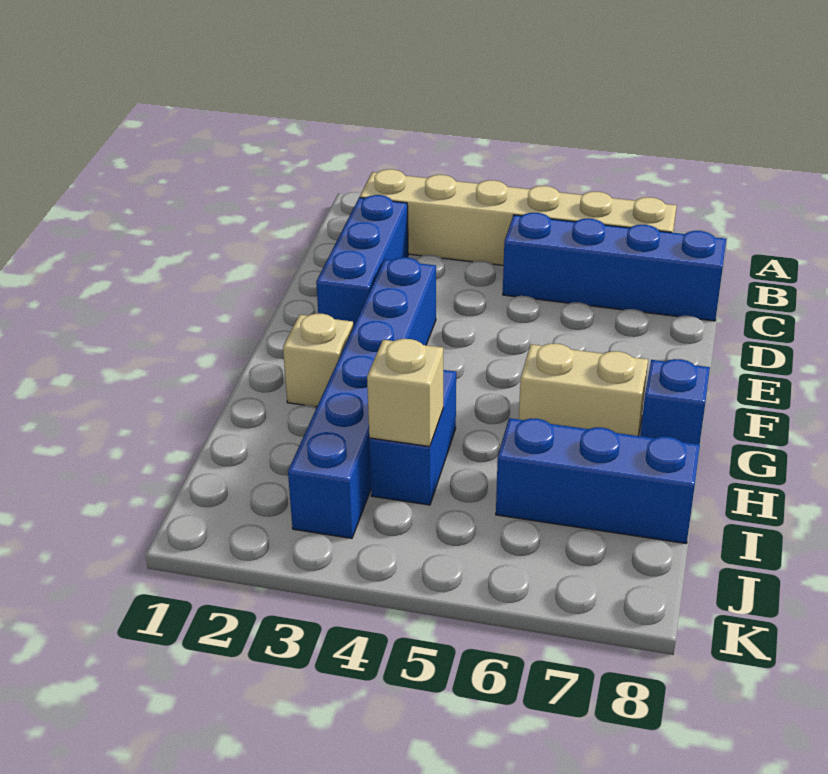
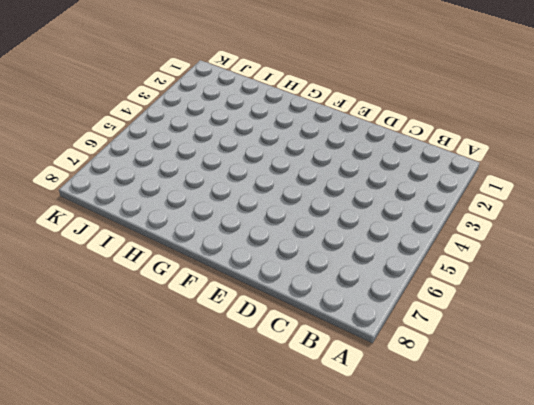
none -> tan 1x6 brick [360,169,677,266]
none -> blue 1x3 brick [316,195,408,327]

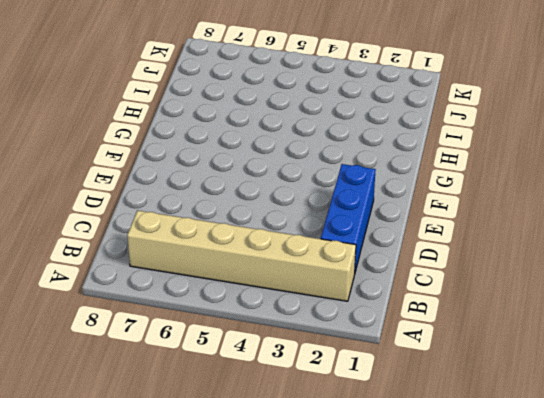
none -> blue 1x4 brick [503,213,726,321]
none -> blue 1x6 brick [288,257,436,538]

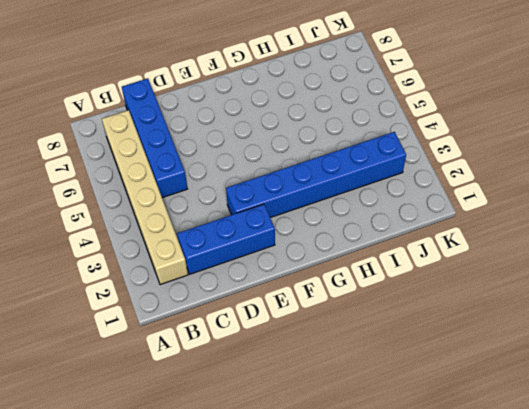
none -> tan 1x1 brick [283,314,353,407]
none -> tan 1x2 brick [519,343,648,436]

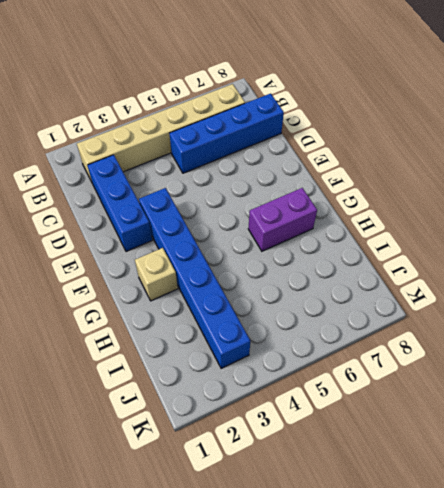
purple 1x2 brick [248,188,317,251] -> tan 1x2 brick [519,343,648,436]
none -> blue 1x1 brick [640,359,710,444]
none -> blue 1x2 brick [369,370,456,505]

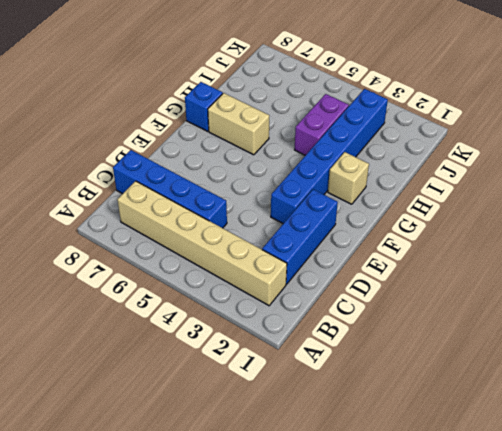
purple 1x2 brick [295,94,349,155] -> blue 1x2 brick [369,370,456,505]
none -> blue 1x3 brick [496,418,700,543]
none -> tan 1x1 brick [367,339,443,447]

